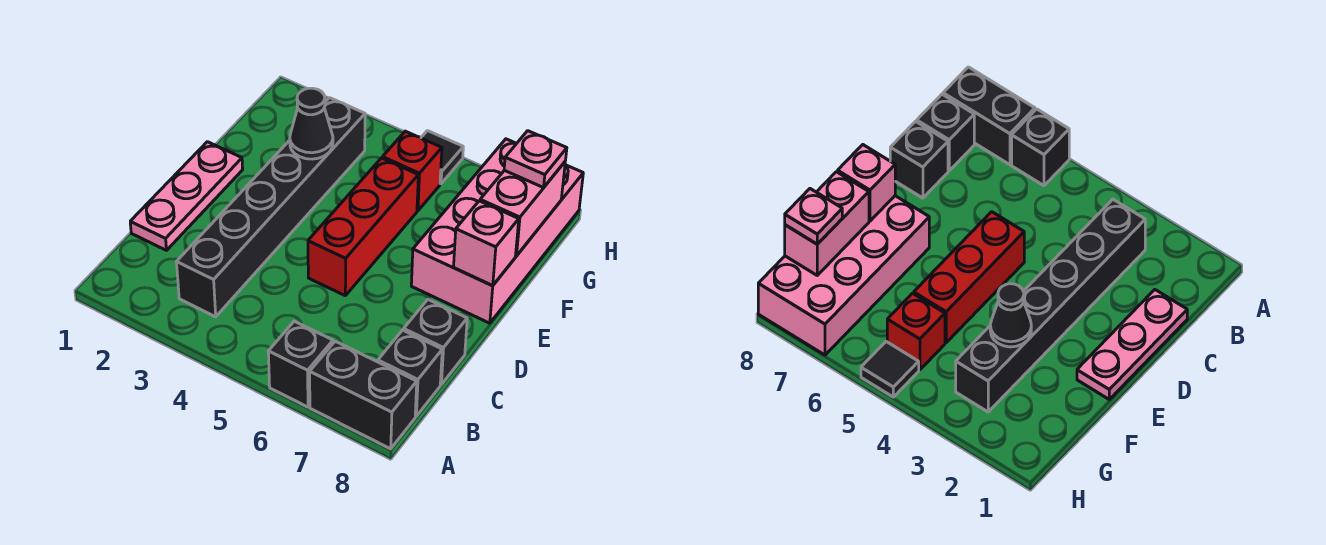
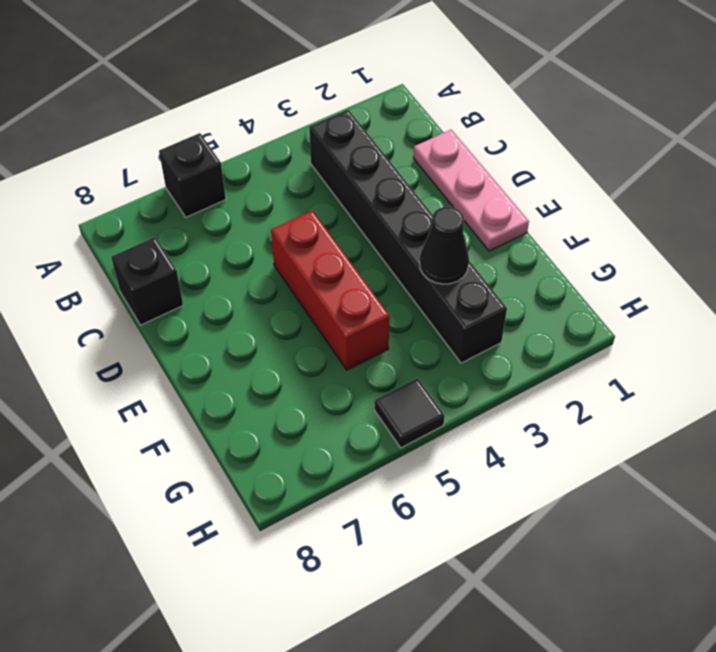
none -> black 1x2 brick [310,341,417,449]
none -> black 1x1 brick [378,330,442,416]
none -> pink 2x4 brick [411,139,583,323]

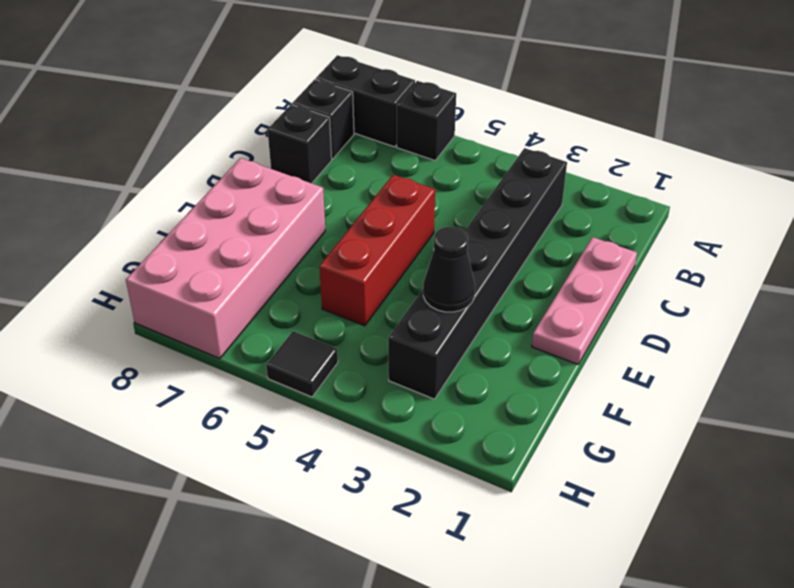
none -> red 1x1 brick [382,131,442,211]
none -> pink 1x1 brick [454,201,519,286]
none -> pink 1x2 brick [480,162,565,256]

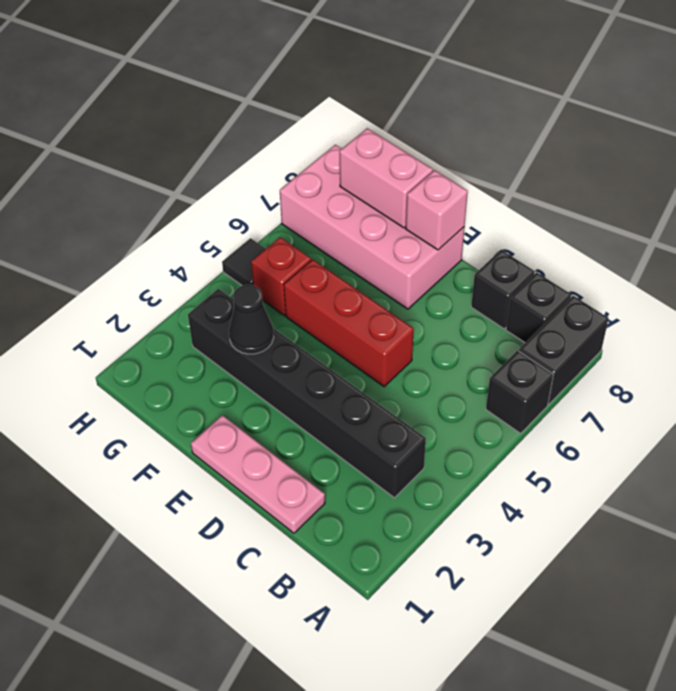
none -> pink 1x1 plate [504,131,567,188]

